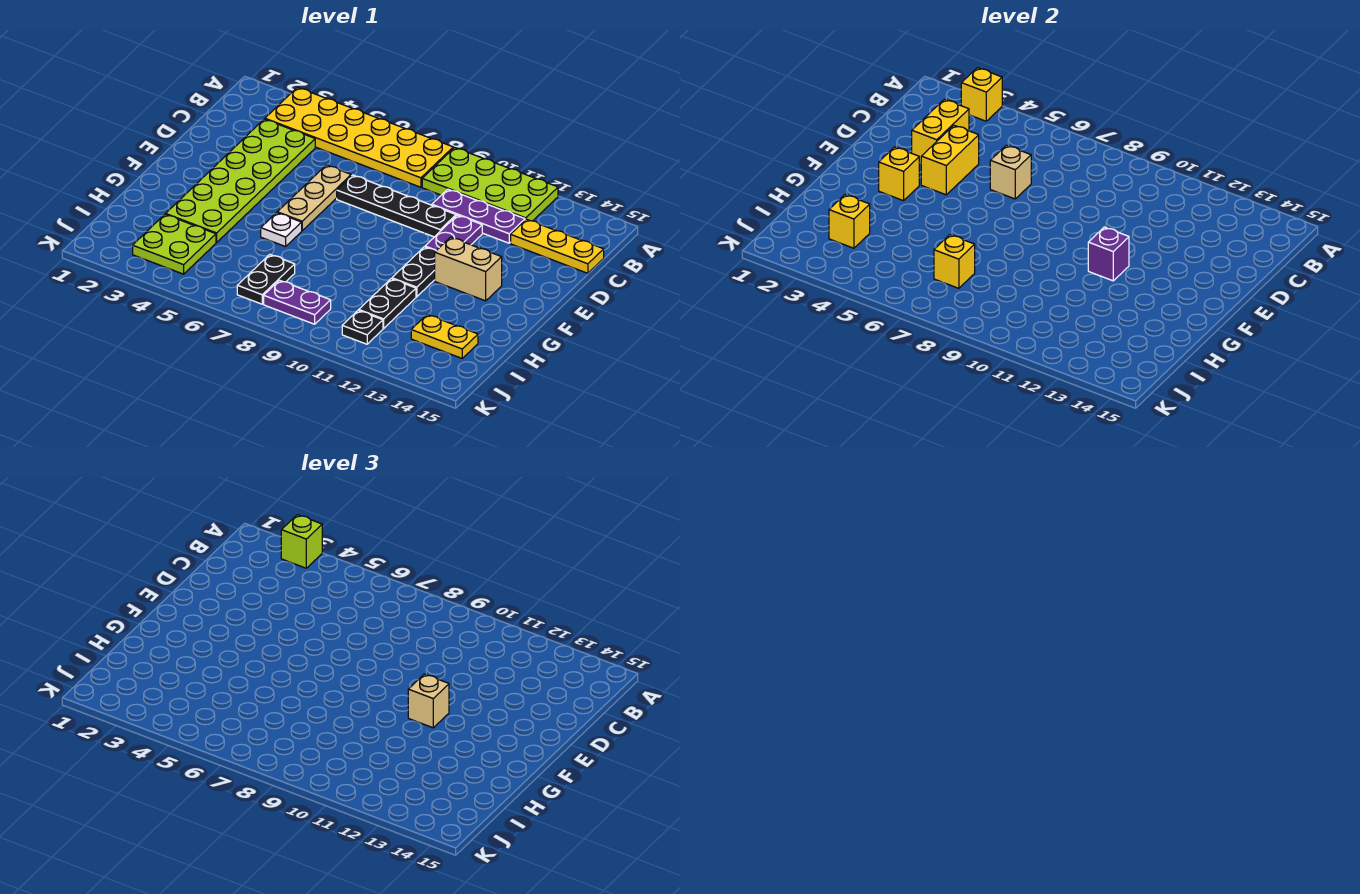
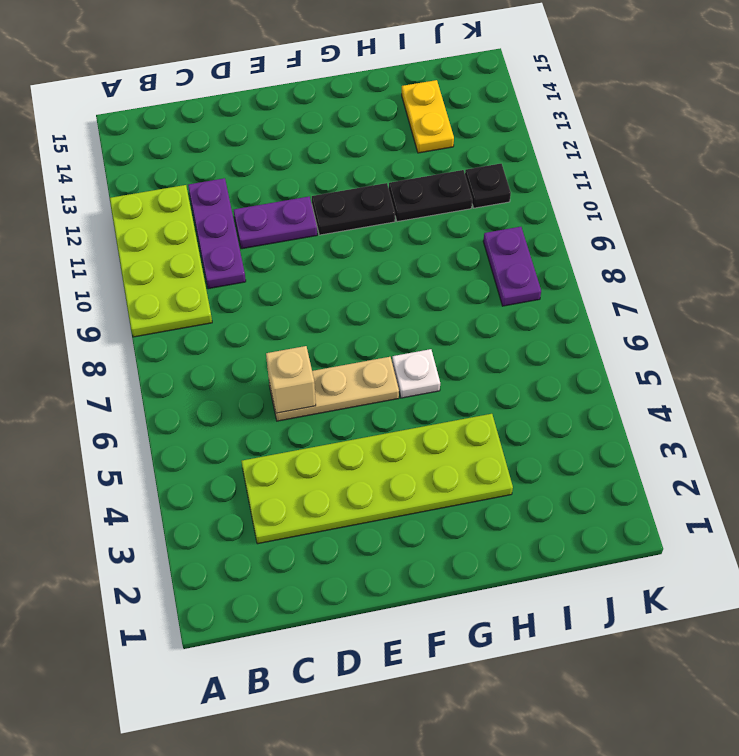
none -> yellow 2x6 plate [265,87,453,187]
none -> yellow 1x3 plate [511,219,604,273]
none -> black 1x4 plate [337,175,456,237]

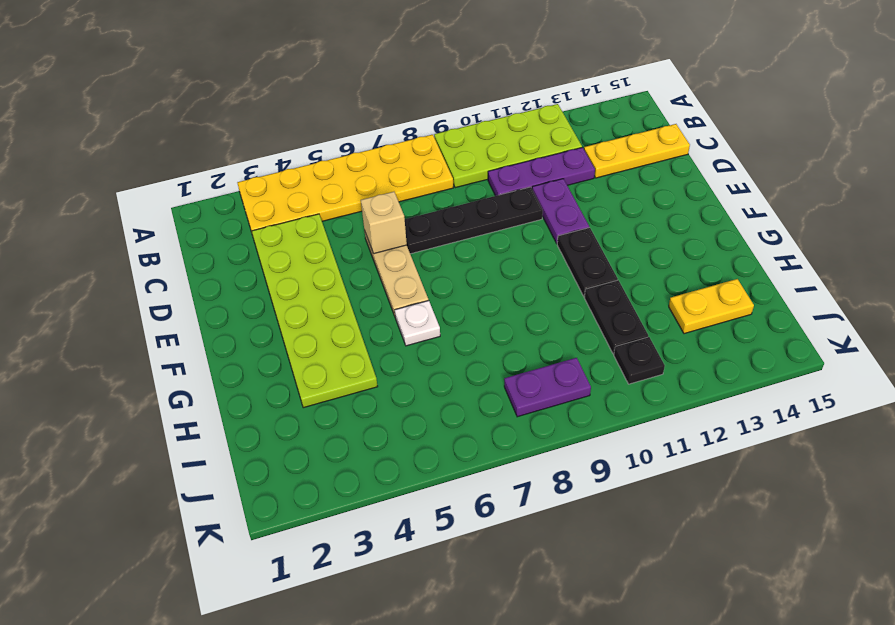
none -> tan 1x2 brick [435,237,502,301]
none -> lime 2x2 plate [133,214,216,274]
none -> black 1x2 plate [237,254,295,304]

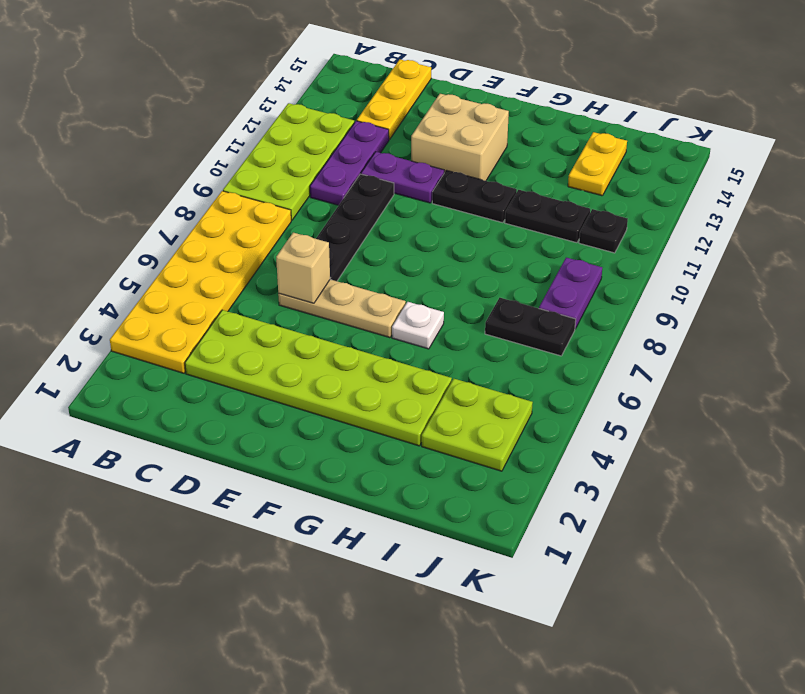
tan 2x2 brick [411,94,509,181] -> tan 1x2 brick [435,237,502,301]
none -> yellow 1x1 brick [961,68,1002,121]
none -> yellow 1x2 brick [912,99,969,163]
none -> yellow 1x2 brick [921,125,979,195]

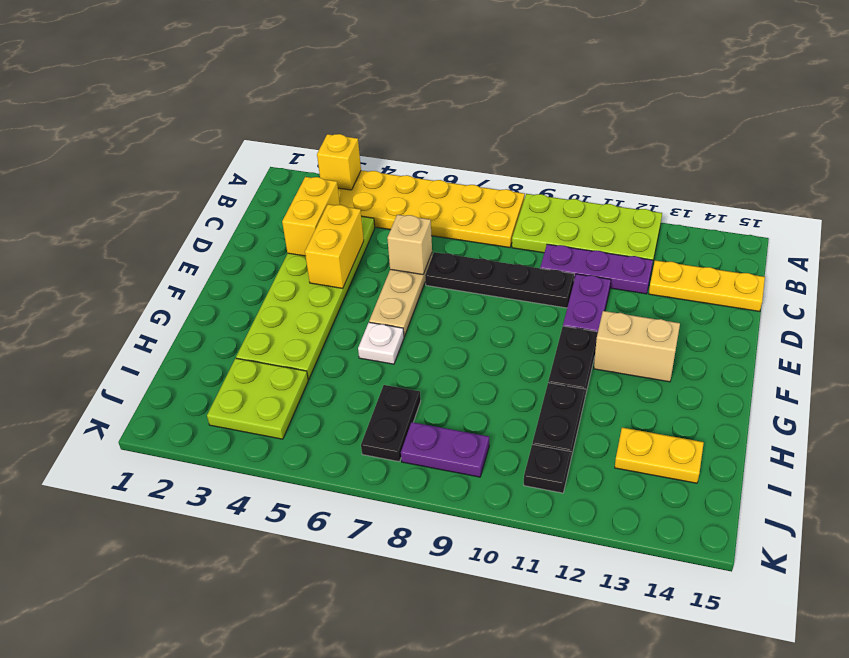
none -> yellow 1x1 brick [879,147,919,201]
none -> purple 1x1 brick [1088,227,1129,281]
none -> yellow 1x1 brick [829,195,870,248]

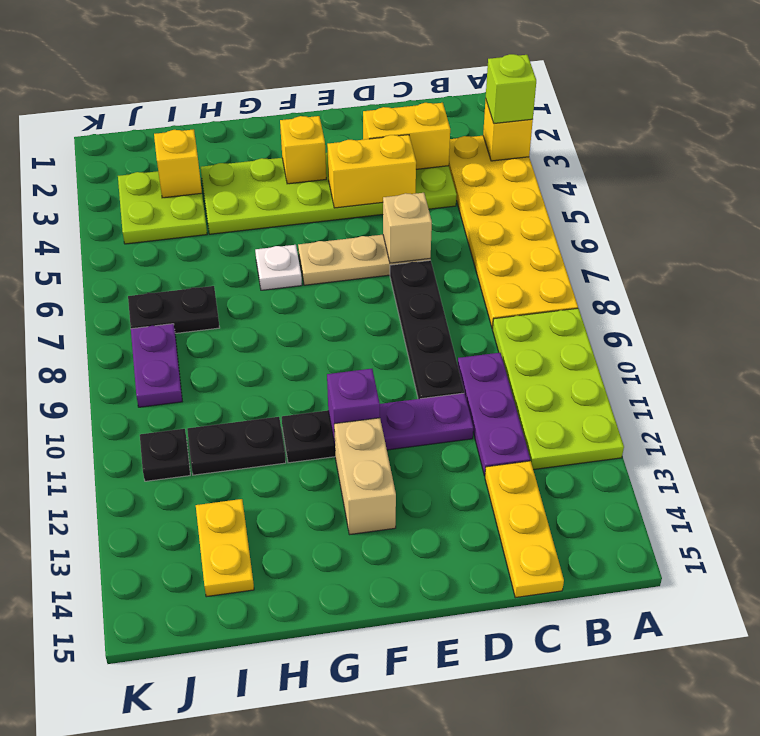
none -> yellow 1x1 brick [934,235,975,288]
none -> tan 1x1 brick [408,674,449,728]

